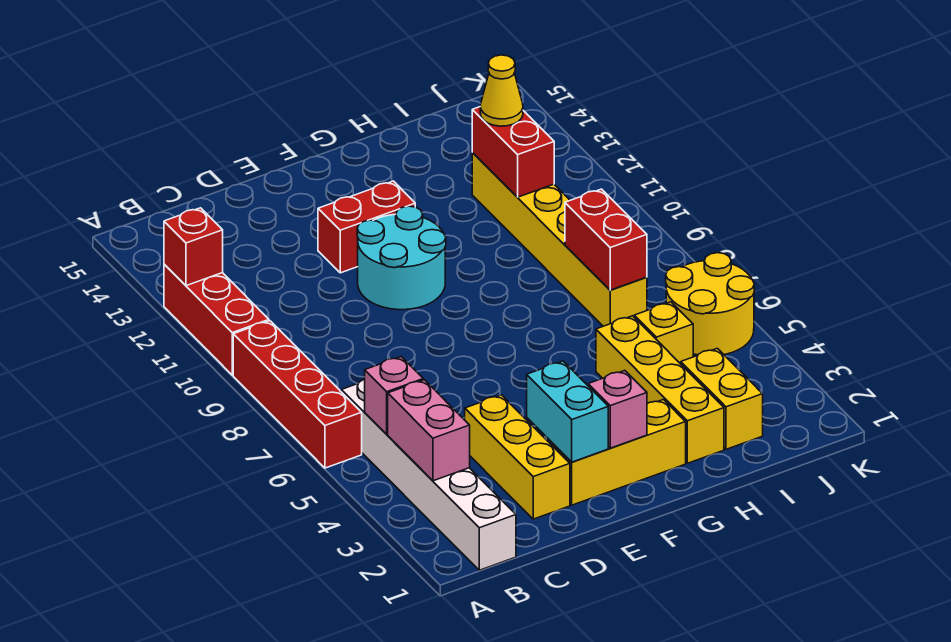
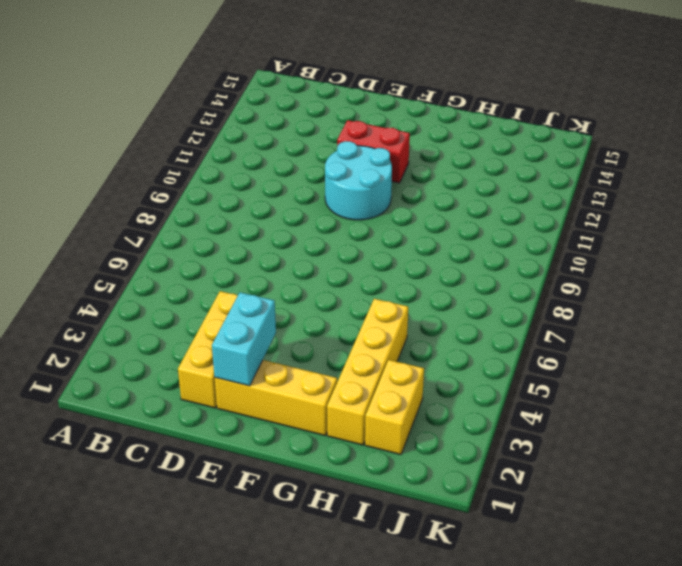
none -> red 1x4 brick [233,321,362,468]
none -> red 1x3 brick [164,264,269,375]
none -> white 1x6 brick [341,379,516,570]

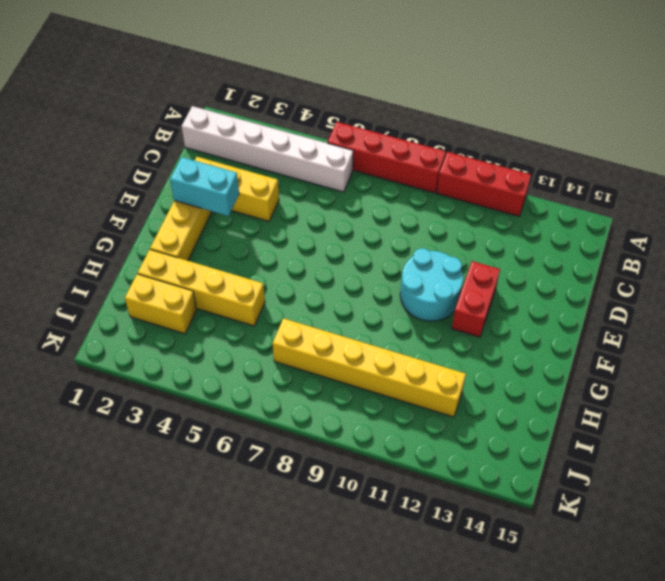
none -> yellow 1x1 brick [634,302,693,364]
none -> yellow 2x2 round brick [666,253,754,355]
none -> red 1x1 brick [164,208,223,286]

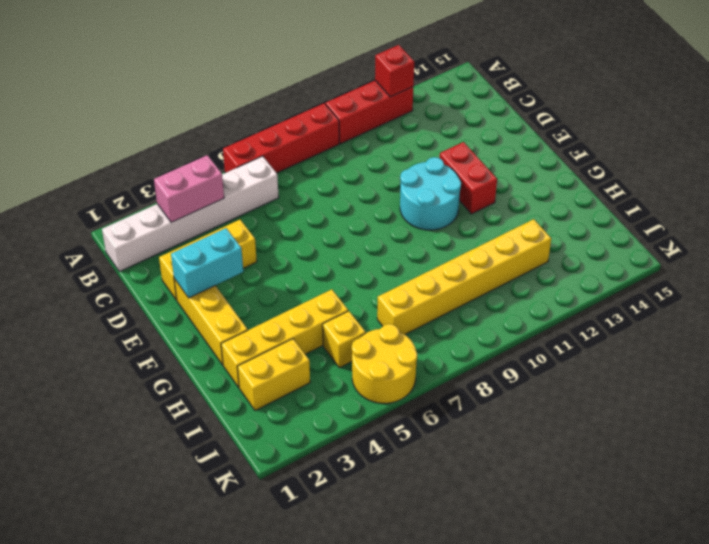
none -> pink 1x1 brick [365,357,423,434]
none -> pink 1x1 brick [588,370,647,448]
none -> red 1x2 brick [565,189,647,290]

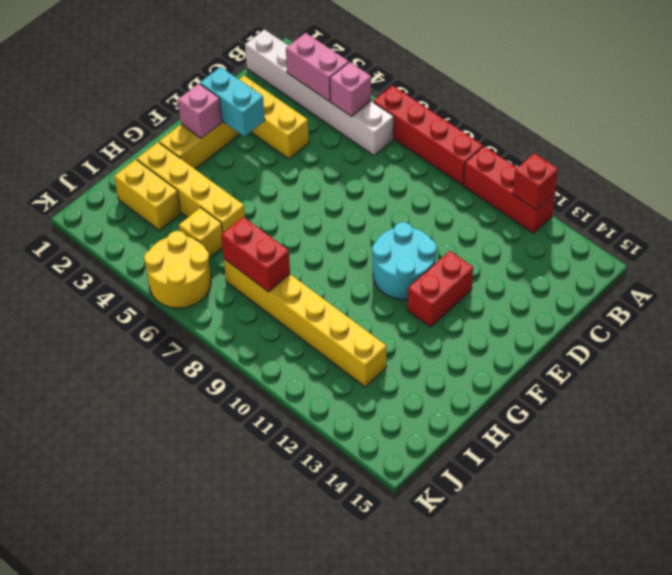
none -> red 1x2 brick [472,107,554,197]
none -> yellow 1x1 cone [480,55,523,126]

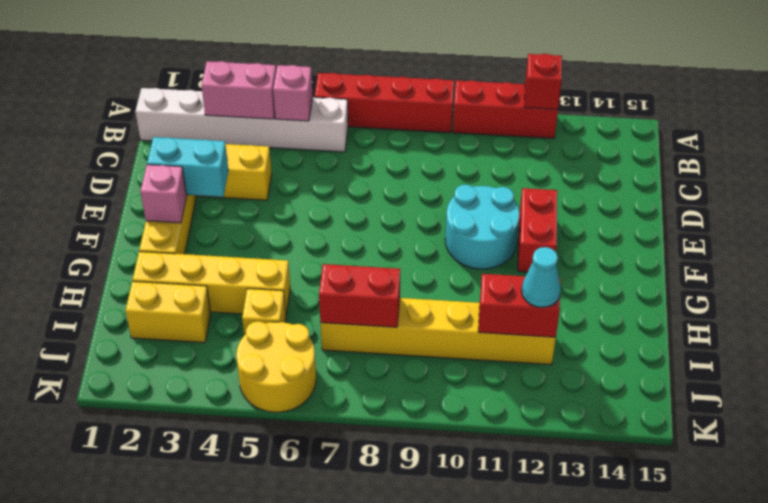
cyan 1x1 cone [522,247,561,307] -> yellow 1x1 cone [480,55,523,126]

